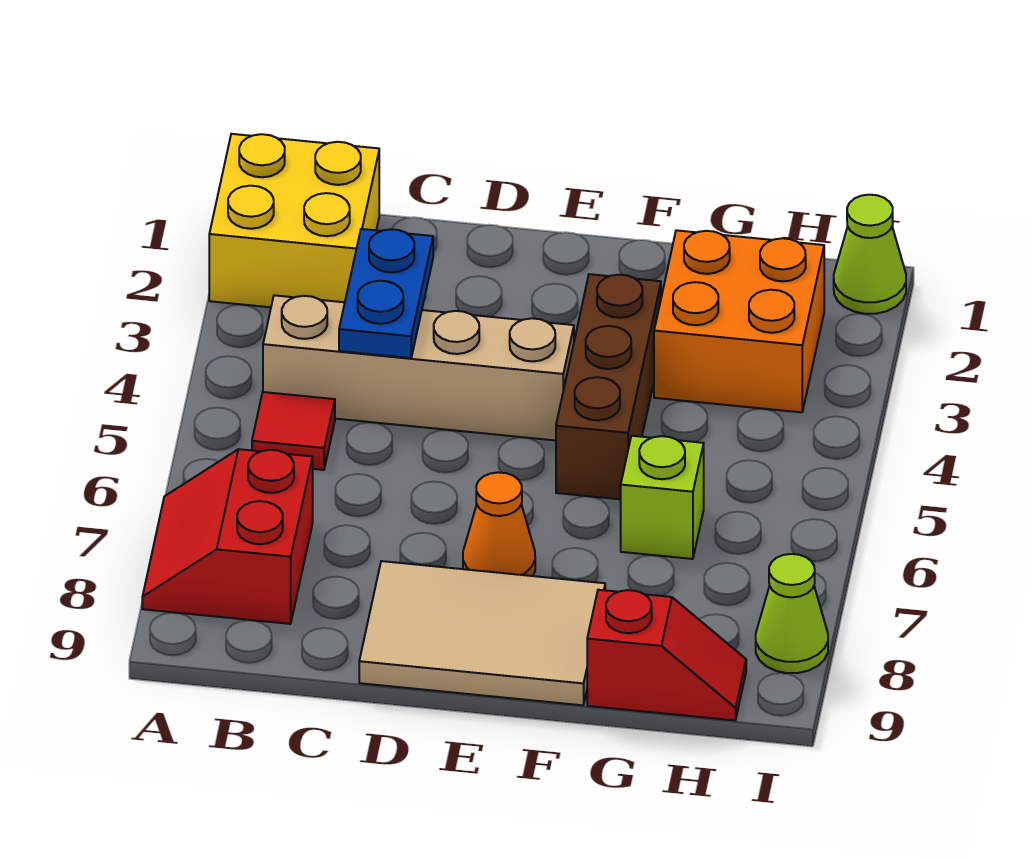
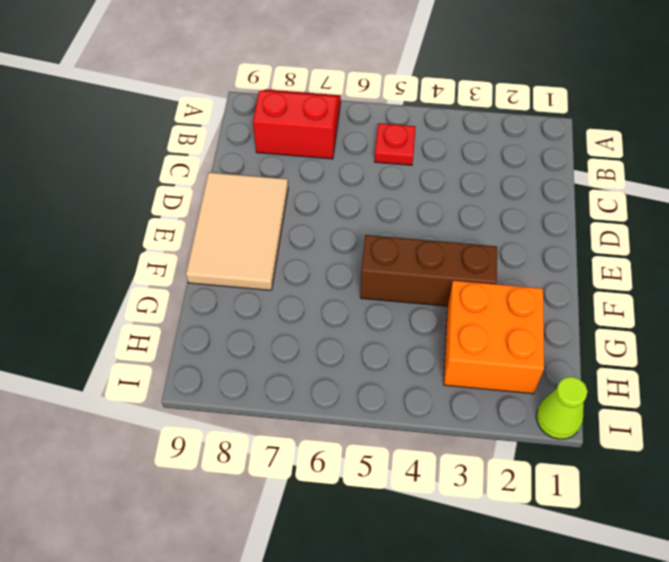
red 1x1 plate [375,123,416,165] -> red 1x1 tile [252,392,335,470]
none -> yellow 2x2 brick [209,134,379,307]
none -> tan 1x4 brick [263,295,574,440]
none -> orange 1x1 cone [463,472,535,576]

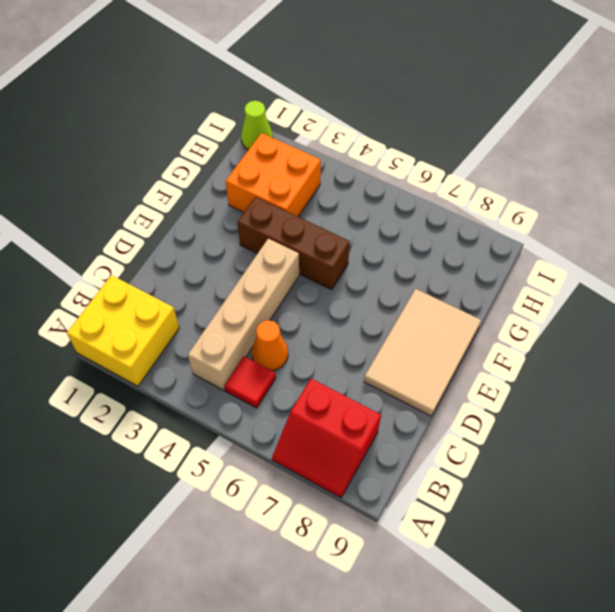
orange 1x1 cone [252,320,288,371] -> orange 1x1 cone moved to [463,472,535,576]
none -> lime 1x1 brick [621,436,704,559]
none -> red 1x2 slope [587,590,746,720]
none -> lime 1x1 cone [756,554,828,673]

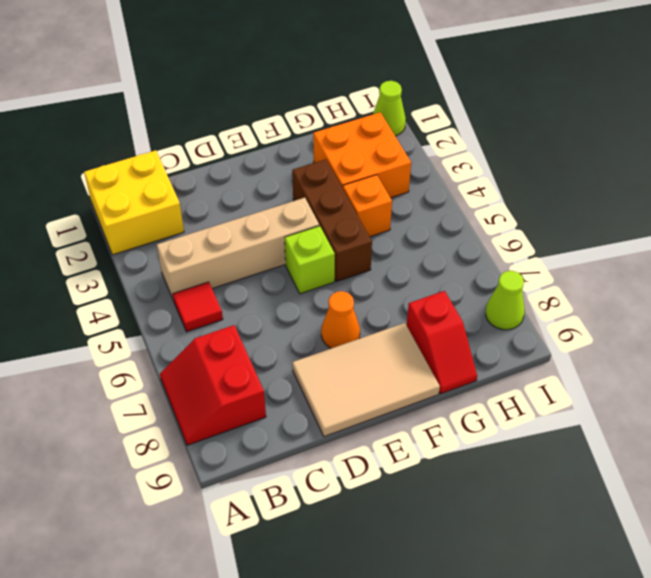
lime 1x1 brick [285,226,335,294] -> lime 1x1 brick moved to [621,436,704,559]
orange 1x1 brick [343,175,392,237] -> none
red 1x2 slope [407,291,477,394] -> red 1x2 slope turned to [587,590,746,720]
none -> blue 1x2 plate [339,229,433,358]

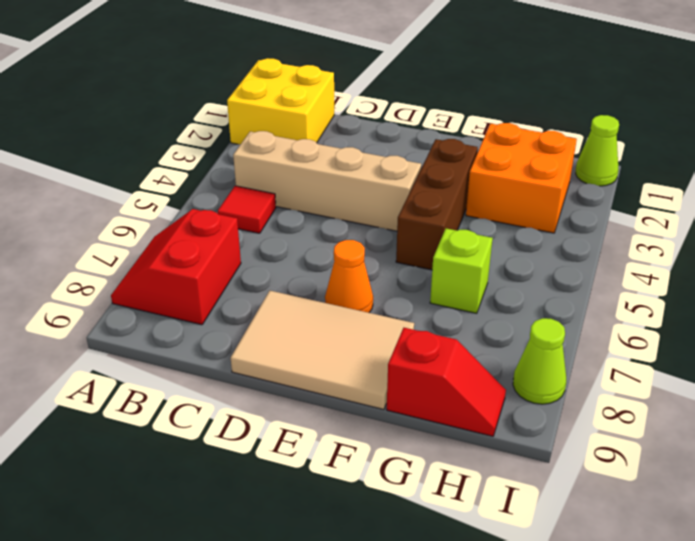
none -> blue 1x2 plate [339,229,433,358]

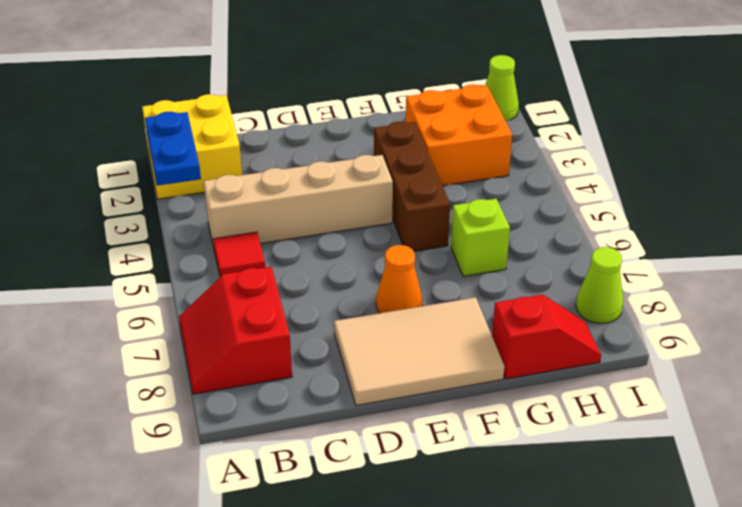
blue 1x2 plate [145,112,201,186] -> blue 1x2 plate moved to [339,229,433,358]

